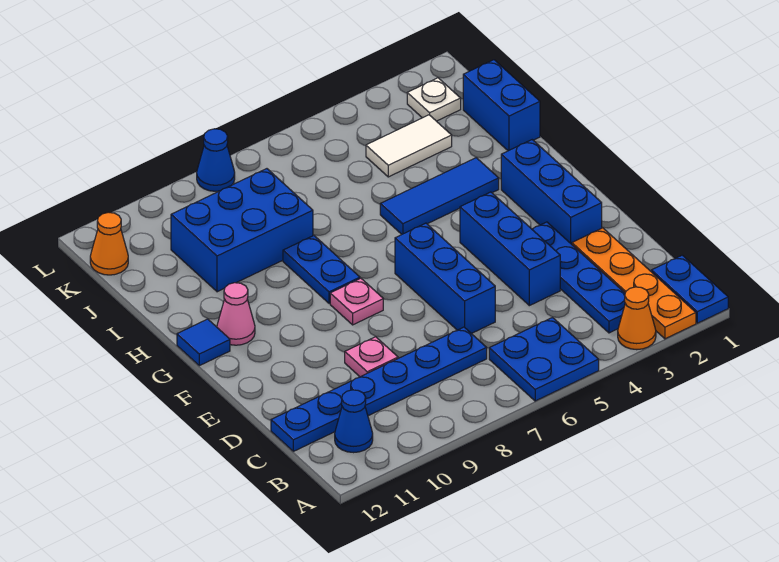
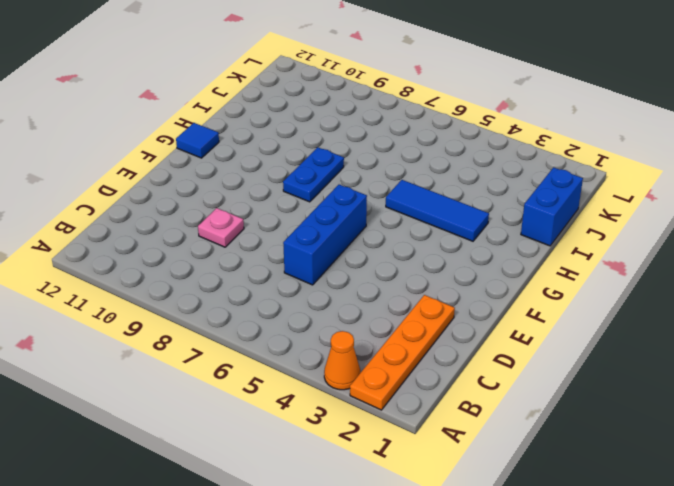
none -> blue 1x2 plate [651,255,728,323]
none -> blue 2x2 plate [489,318,599,401]
none -> blue 1x4 plate [532,222,625,333]

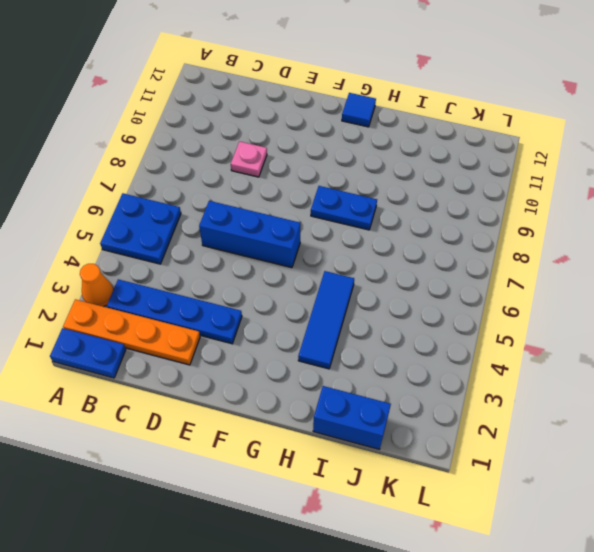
none -> blue 1x1 cone [335,390,373,453]
none -> blue 1x6 plate [271,327,487,451]
none -> blue 1x3 brick [460,192,560,306]

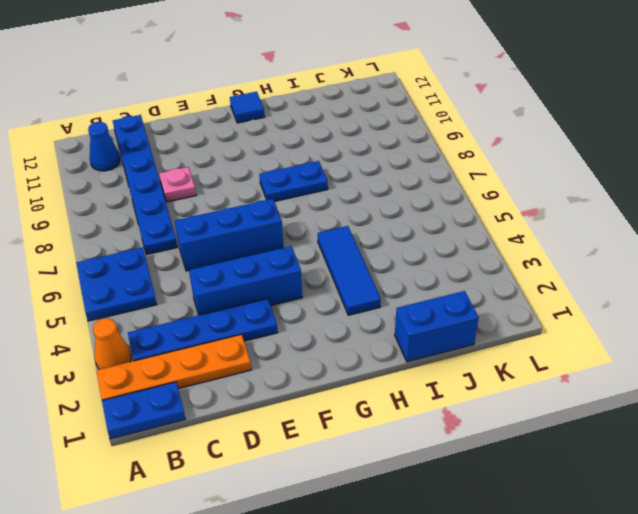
none -> blue 1x3 brick [501,140,602,244]
none -> pink 1x1 plate [330,278,383,325]
none -> pink 1x1 cone [217,283,255,345]

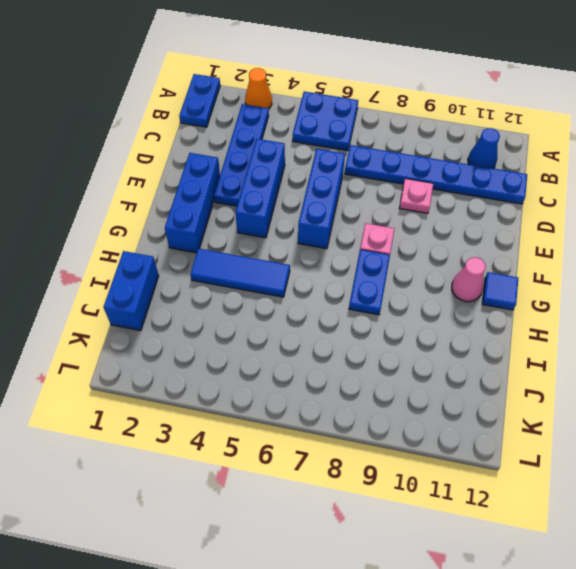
none -> orange 1x4 plate [572,228,696,339]
none -> blue 2x3 brick [171,169,313,292]
none -> white 1x2 tile [366,115,452,177]

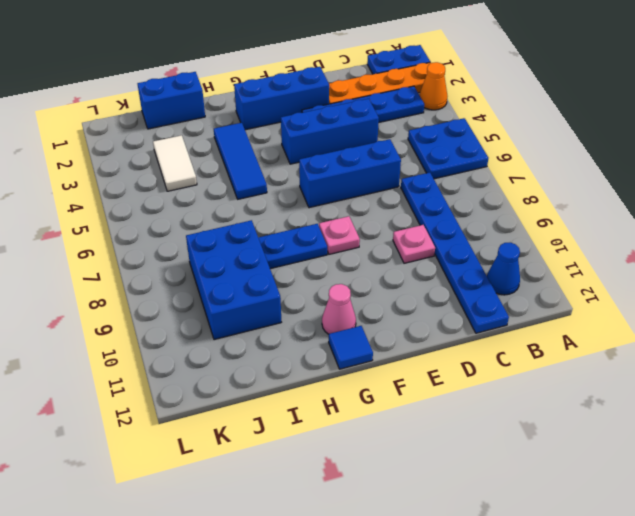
none -> white 1x1 plate [407,78,461,121]
none -> orange 1x1 cone [90,212,128,275]
none -> blue 1x1 cone [197,129,235,191]

